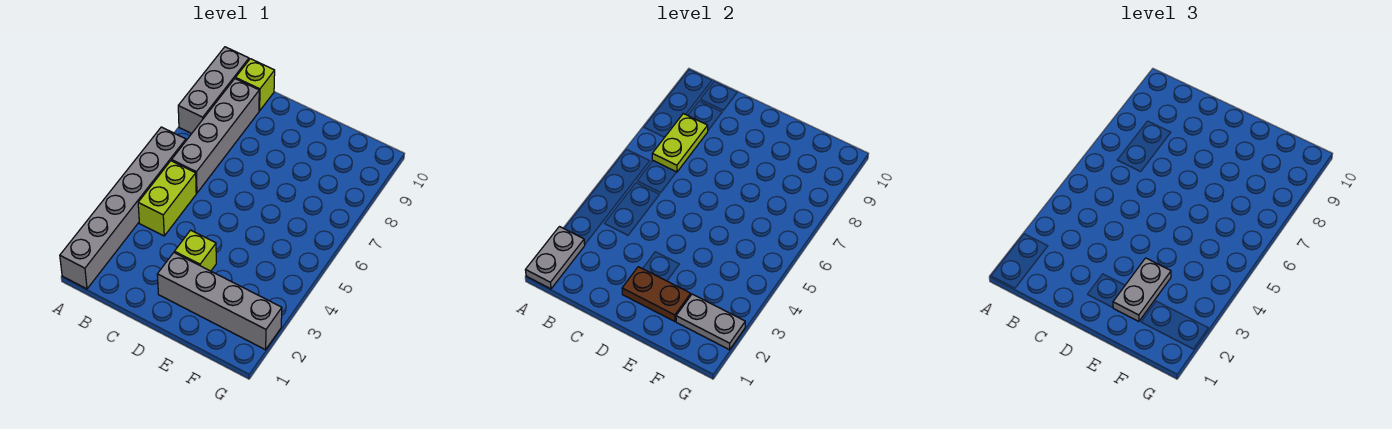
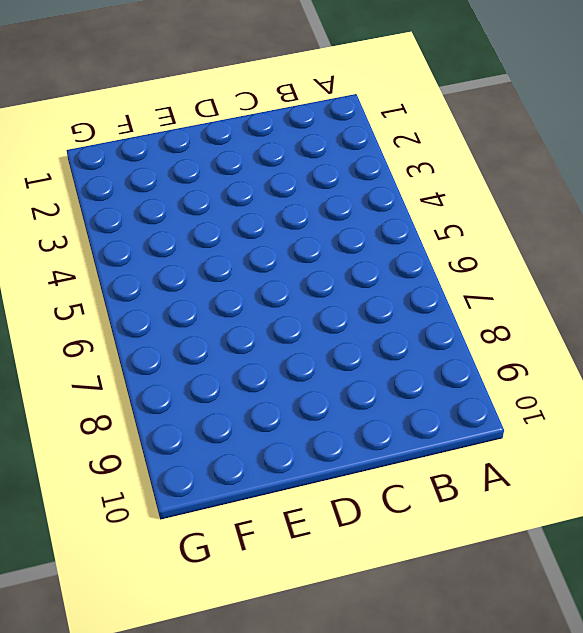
none -> grey 1x6 brick [60,127,186,289]
none -> grey 1x3 brick [178,47,249,134]
none -> lime 1x2 brick [138,161,196,236]

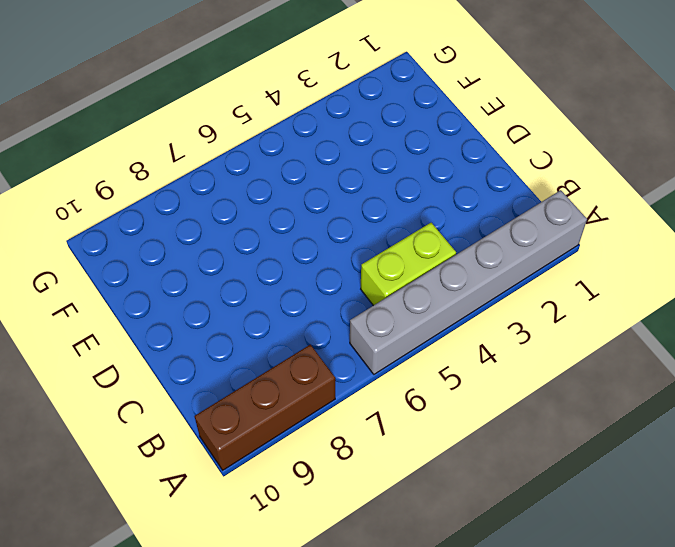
brown 1x3 brick [195,345,335,470] -> grey 1x3 brick [178,47,249,134]
none -> grey 1x4 brick [172,79,259,193]
none -> lime 1x1 brick [236,59,275,111]
none -> grey 1x4 brick [157,253,282,350]

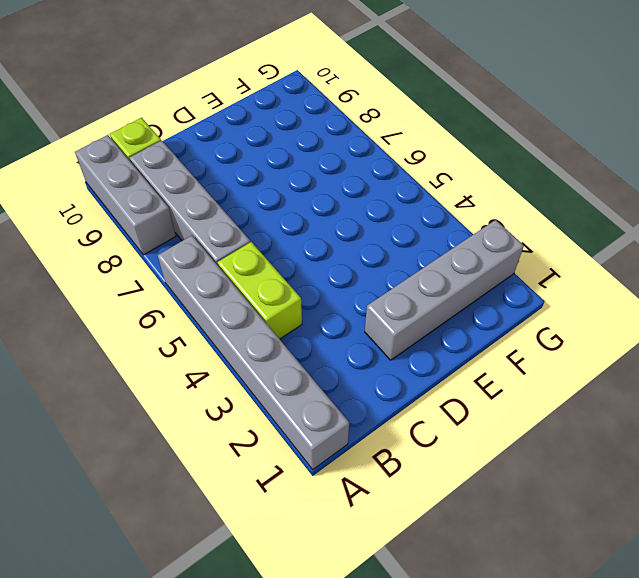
none -> lime 1x1 brick [174,230,216,271]
none -> grey 1x2 plate [526,227,585,289]
none -> lime 1x2 plate [652,114,708,172]

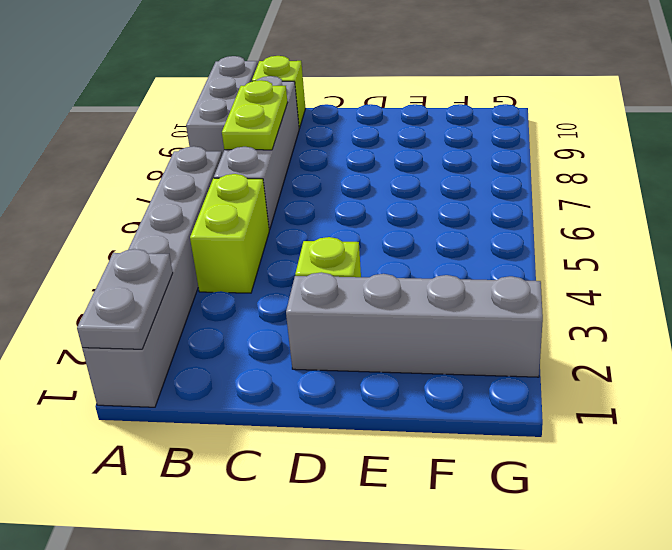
none -> brown 1x2 plate [622,267,691,322]
none -> grey 1x2 plate [676,294,745,350]
none -> grey 1x2 plate [1113,258,1171,322]

